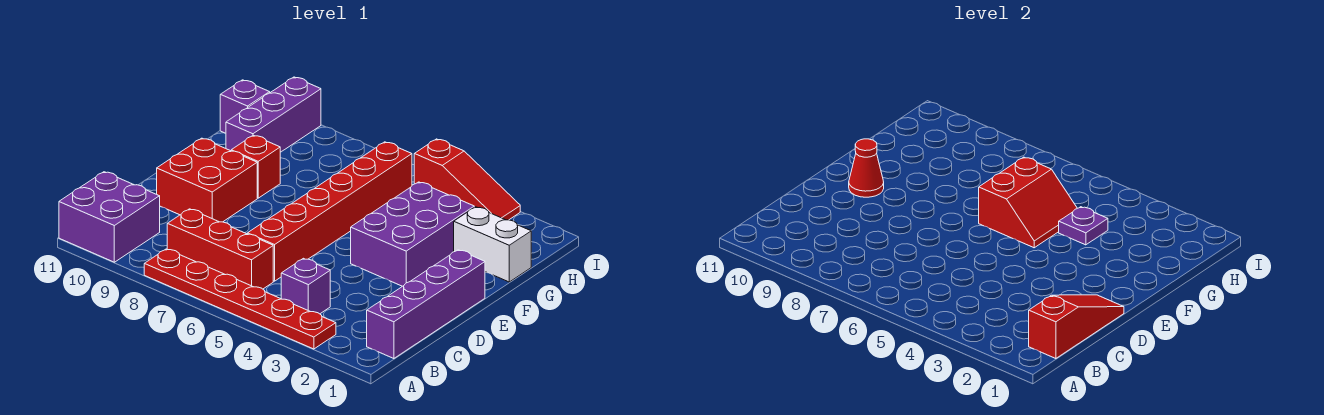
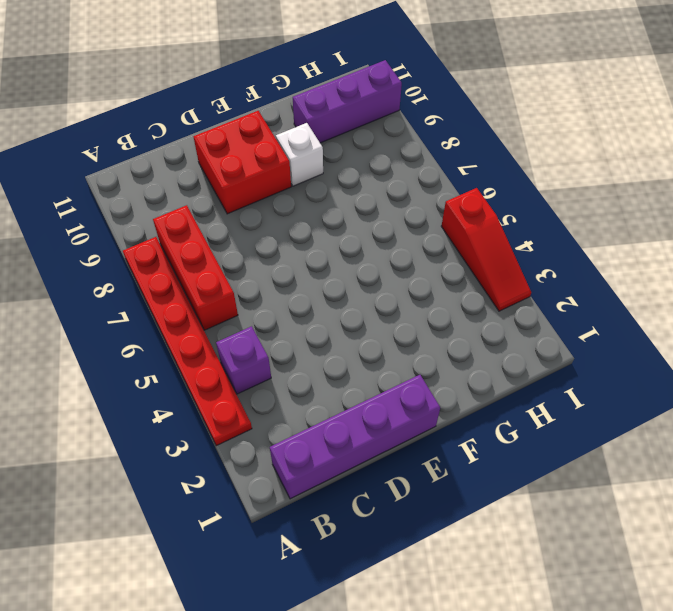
white 1x1 brick [276,123,323,186] -> red 1x1 brick [231,135,280,198]
none -> purple 2x2 brick [59,172,160,262]
none -> red 1x6 brick [247,142,412,281]
none -> purple 2x3 brick [351,182,474,286]

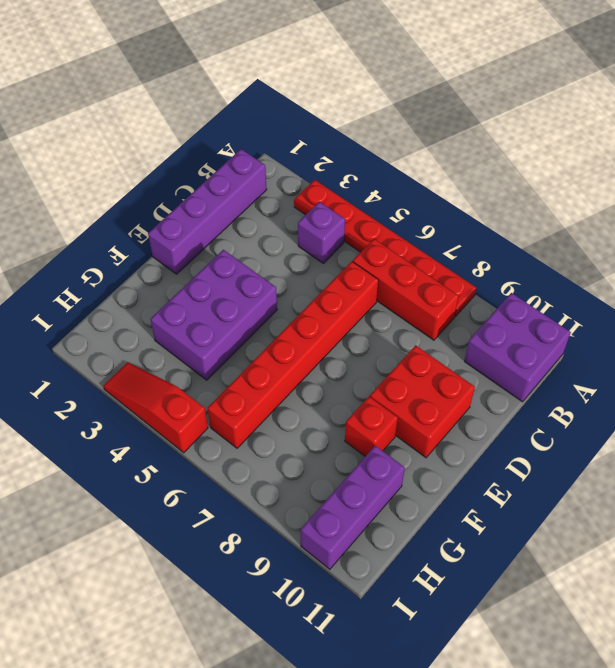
none -> white 1x2 brick [454,207,531,282]
none -> purple 1x1 brick [220,80,270,133]
none -> red 1x3 slope [1029,295,1124,359]

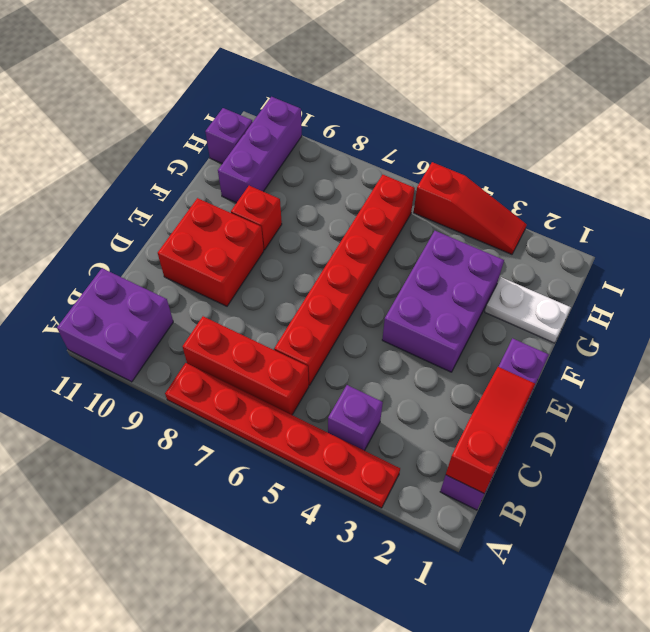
white 1x2 plate [485,277,571,343] -> white 1x2 brick [454,207,531,282]
none -> red 1x1 cone [849,139,884,197]
none -> red 2x2 slope [979,157,1077,248]
none -> purple 1x1 plate [1059,207,1108,245]

